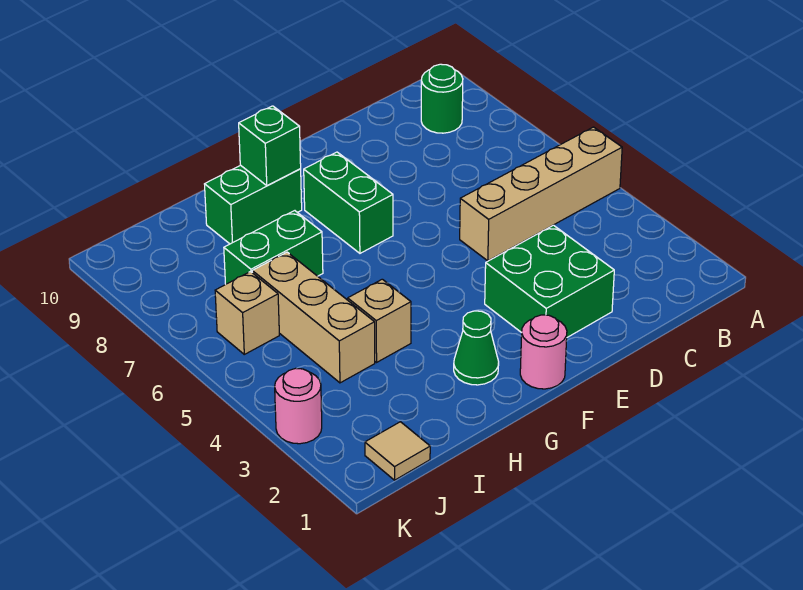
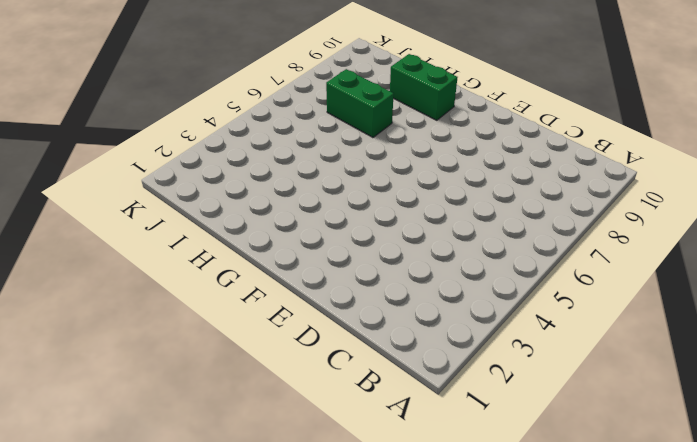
none -> tan 1x4 brick [460,127,622,261]
none -> green 1x1 round brick [421,64,463,133]
none -> green 2x2 brick [485,225,614,337]

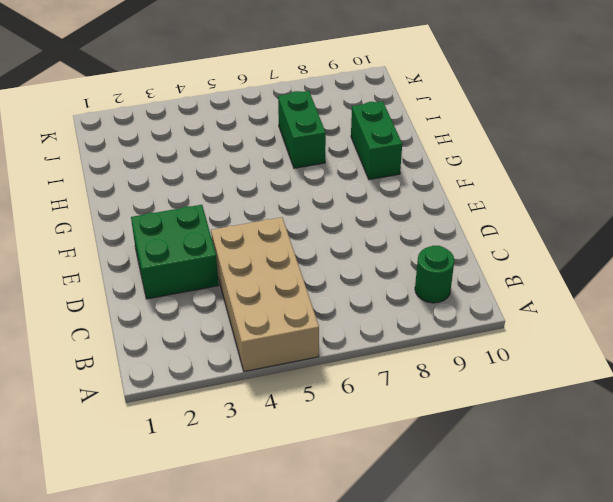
tan 2x4 brick [211,217,319,371] -> tan 1x4 brick [460,127,622,261]
none -> pink 1x1 round brick [520,315,567,389]
none -> green 1x2 brick [304,152,393,253]
none -> green 1x1 cone [454,311,499,385]

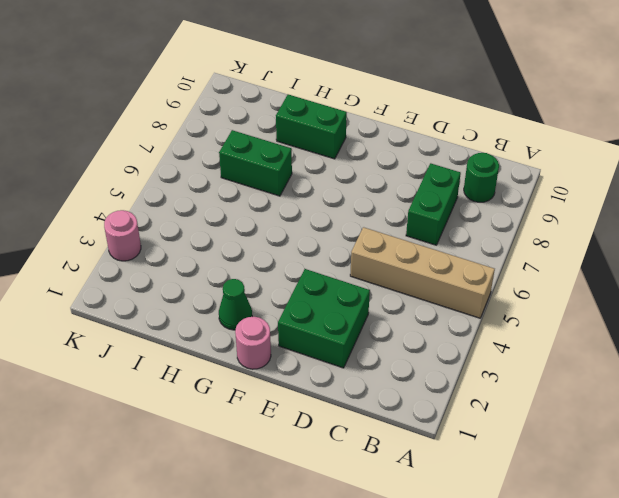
green 1x2 brick [406,163,461,245] -> green 1x2 brick moved to [304,152,393,253]
none -> tan 1x1 brick [348,279,411,362]
none -> tan 1x3 brick [252,252,375,383]
none -> tan 1x1 tile [365,422,430,480]

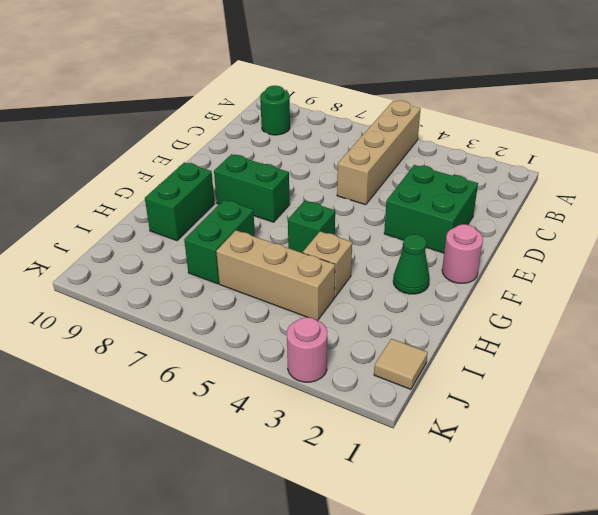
green 1x1 brick [288,201,335,253] -> green 1x1 brick moved to [239,106,301,186]
none -> tan 1x1 brick [215,272,279,354]

